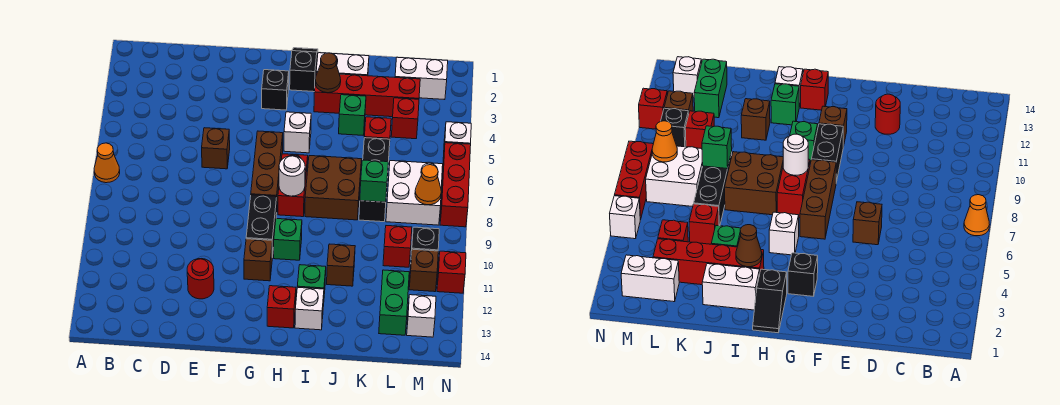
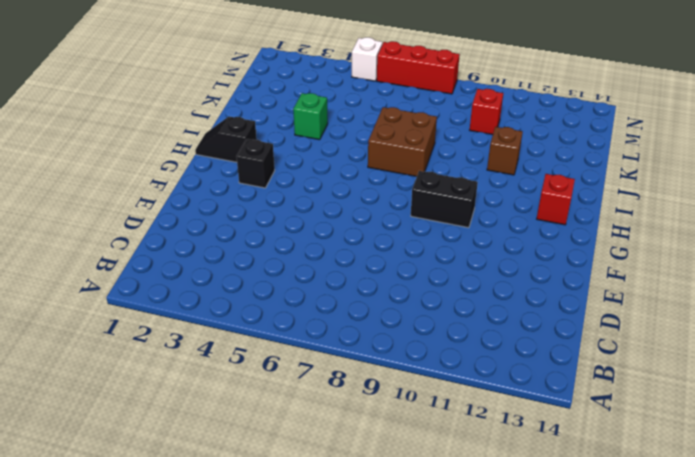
none -> orange 1x1 cone [94,143,120,183]
none -> brown 1x1 brick [202,128,230,169]
none -> red 1x1 round brick [187,259,214,299]
none -> brown 1x3 brick [251,131,283,205]

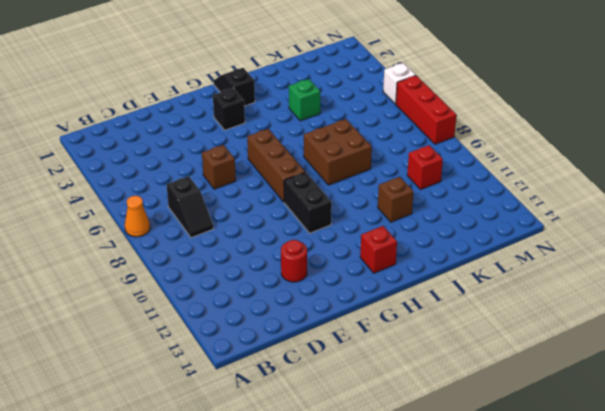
black 1x2 slope [167,176,213,238] -> none
none -> brown 1x1 brick [244,239,272,281]
none -> white 1x1 brick [284,112,311,153]
none -> red 1x2 brick [278,154,308,217]
none -> green 1x1 brick [274,219,302,260]

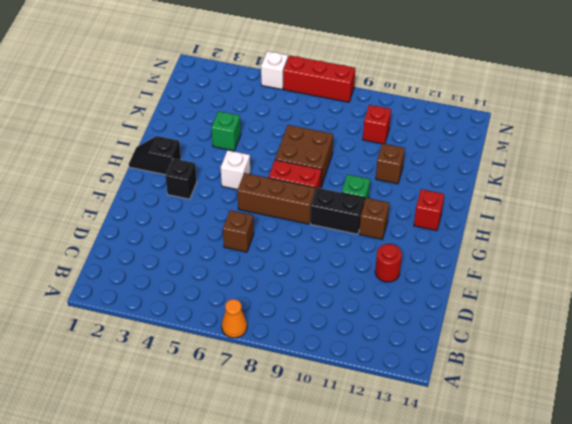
none -> white 1x2 brick [316,53,369,76]
none -> red 1x4 brick [314,73,420,117]
none -> green 1x1 brick [297,265,326,306]
none -> white 1x1 brick [295,287,324,330]

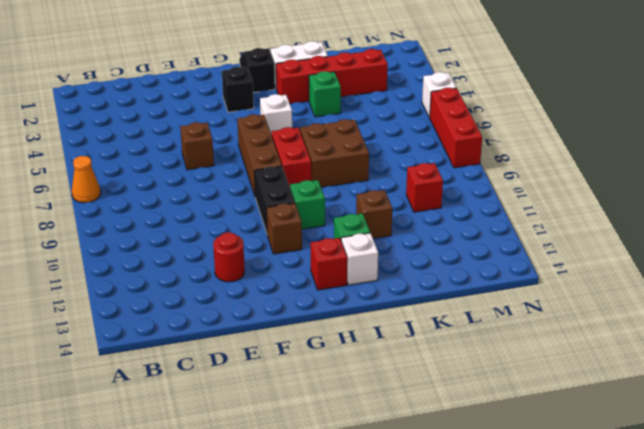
none -> red 1x1 brick [364,117,391,139]
none -> black 1x3 brick [359,138,390,222]
none -> white 1x2 brick [395,57,448,100]
none -> red 1x1 brick [391,98,419,139]

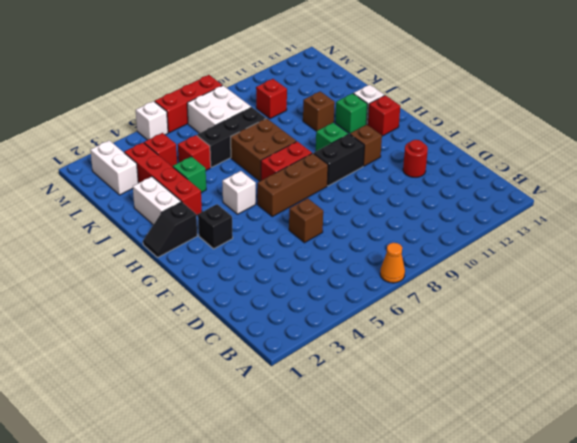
none -> green 1x2 brick [379,270,409,335]
none -> black 1x1 brick [411,227,439,255]
none -> brown 1x1 brick [409,249,438,292]
none -> white 1x1 brick [407,295,436,337]

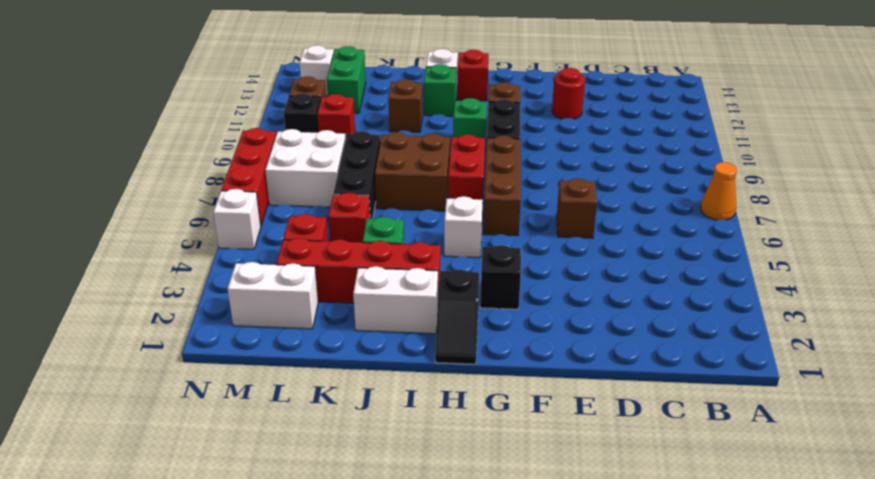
none -> red 1x1 brick [437,251,466,293]
none -> white 1x1 round brick [279,156,305,196]
none -> brown 1x1 cone [315,53,341,93]
none -> green 1x1 brick [360,160,388,202]

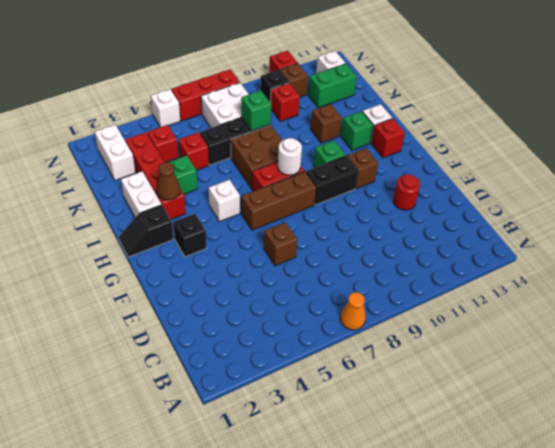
none -> orange 1x1 cone [415,165,441,205]

